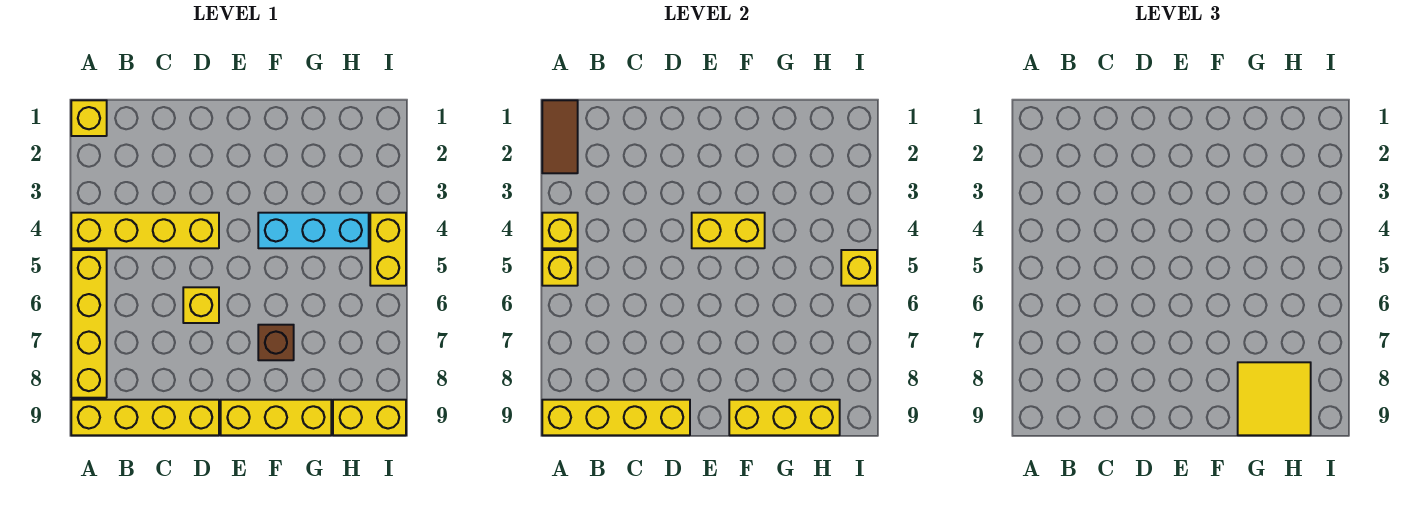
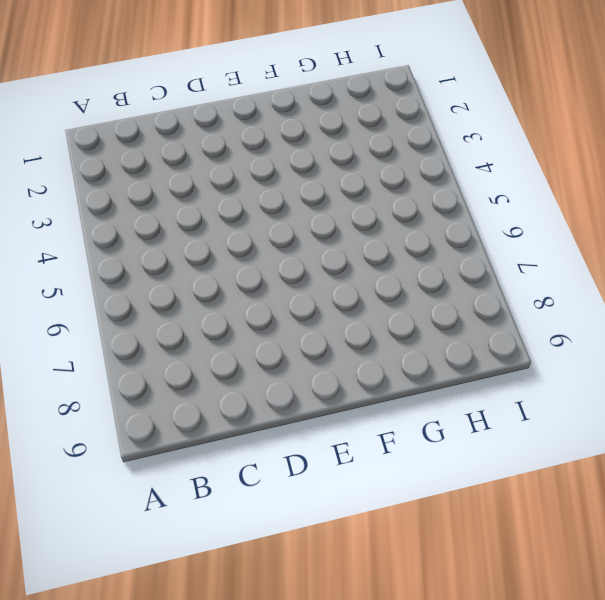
none -> yellow 1x1 brick [71,100,107,136]
none -> yellow 1x4 brick [71,213,219,248]
none -> yellow 1x4 brick [71,250,107,398]

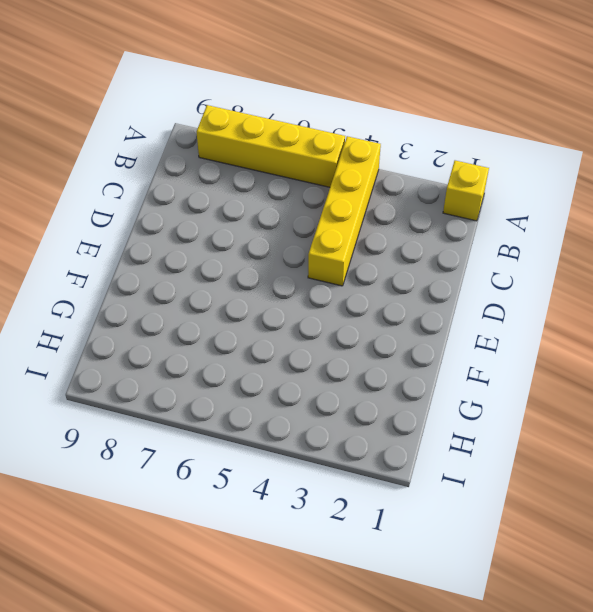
none -> yellow 1x4 brick [71,400,219,435]
none -> yellow 1x1 brick [183,287,219,323]
none -> yellow 1x3 brick [221,400,331,435]

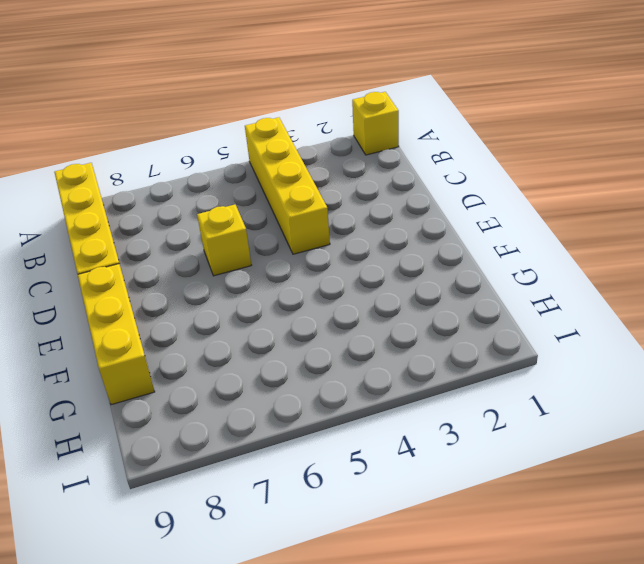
none -> yellow 1x4 brick [71,250,107,398]
none -> cyan 1x3 brick [258,213,369,248]
none -> brown 1x1 brick [258,325,294,360]

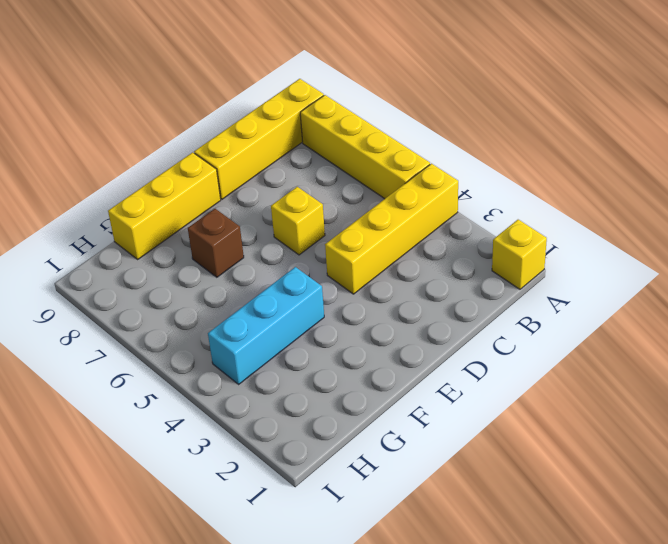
none -> yellow 1x2 brick [333,400,406,435]
none -> yellow 1x2 brick [370,213,406,286]
none -> brown 1x2 tile [542,100,578,173]

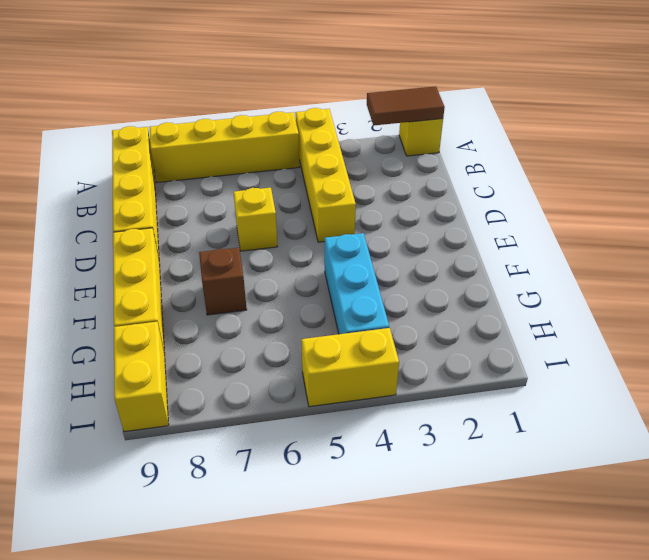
none -> yellow 1x1 brick [542,213,578,248]
none -> yellow 1x1 brick [542,250,578,286]
none -> yellow 1x4 brick [542,400,690,435]

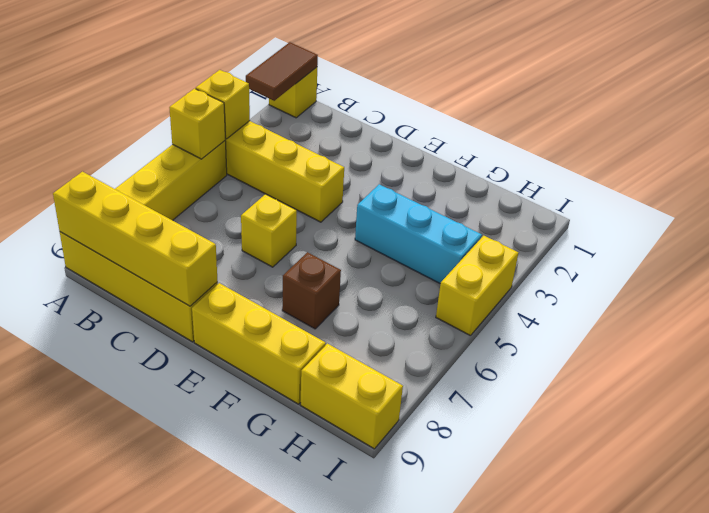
none -> yellow 1x2 brick [692,213,765,248]
none -> yellow 1x3 brick [729,400,840,435]
none -> yellow 1x1 brick [841,250,877,286]

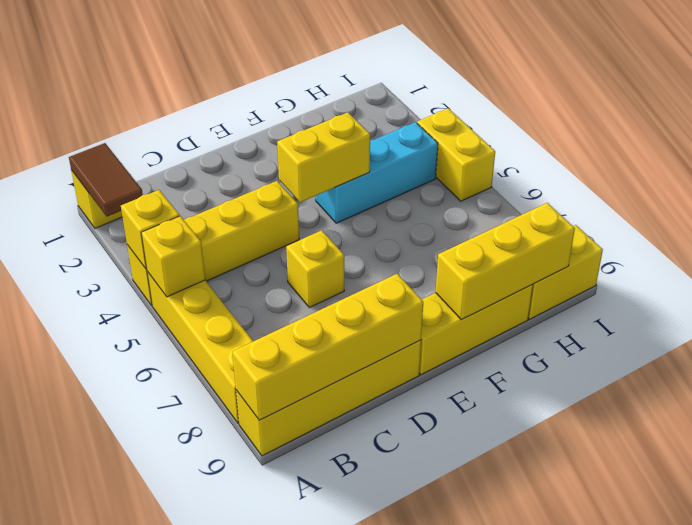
none -> brown 1x1 brick [258,325,294,360]
none -> yellow 1x1 brick [841,250,877,286]
none -> yellow 2x2 tile [1238,362,1311,435]

